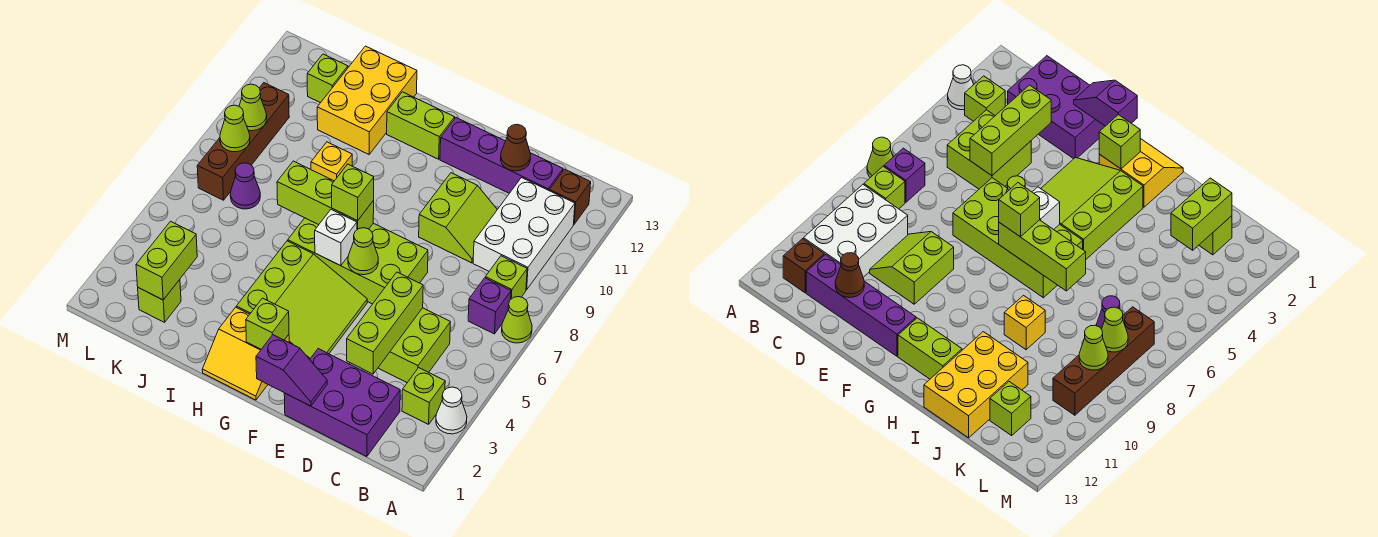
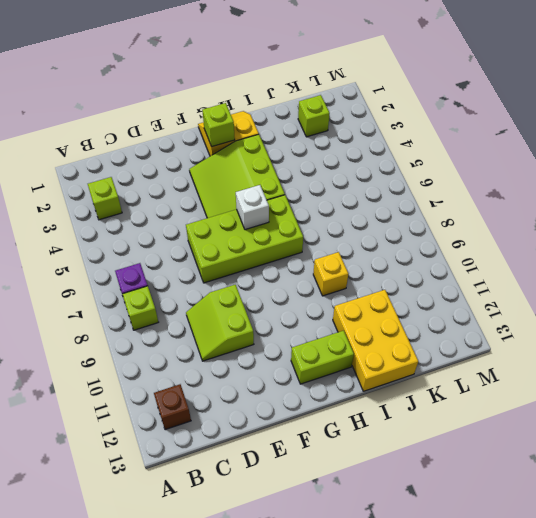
none -> white 1x1 cone [436,387,467,434]
none -> lime 1x1 cone [502,297,532,343]
none -> white 2x3 brick [473,178,575,290]
none -> purple 2x3 brick [284,349,400,457]

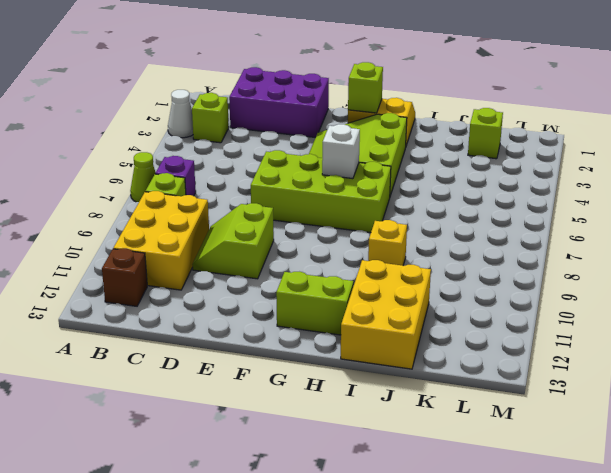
yellow 2x3 brick [113,191,209,290] -> white 2x3 brick [473,178,575,290]
none -> lime 2x2 brick [378,308,450,383]
none -> purple 1x4 brick [440,118,563,193]
none -> purple 1x1 cone [230,163,260,209]
none -> lime 1x1 brick [307,54,348,103]

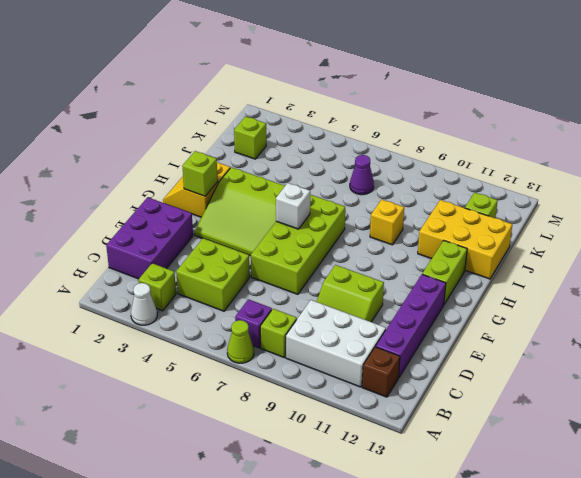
none -> brown 1x4 brick [197,83,289,200]
none -> lime 1x3 brick [347,272,423,374]
none -> brown 1x1 cone [501,124,531,171]
none -> purple 1x2 slope [256,335,327,406]

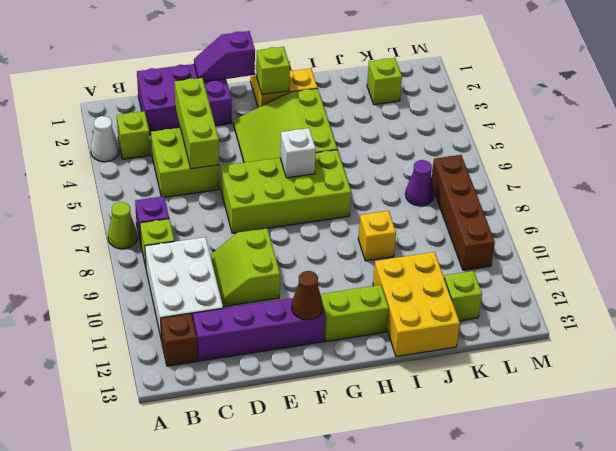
brown 1x1 cone [292,271,323,320] -> brown 1x1 cone moved to [501,124,531,171]
none -> lime 1x1 cone [348,228,378,275]
none -> lime 1x3 brick [277,161,374,230]
none -> lime 1x2 brick [136,221,197,300]
none -> lime 1x1 cone [220,105,250,152]

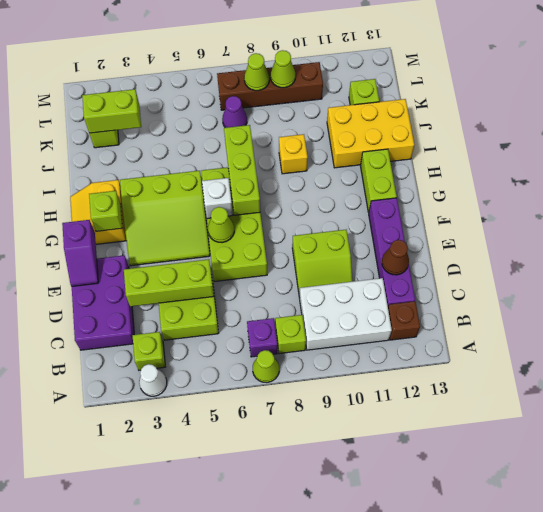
none -> lime 1x1 brick [332,164,374,221]

